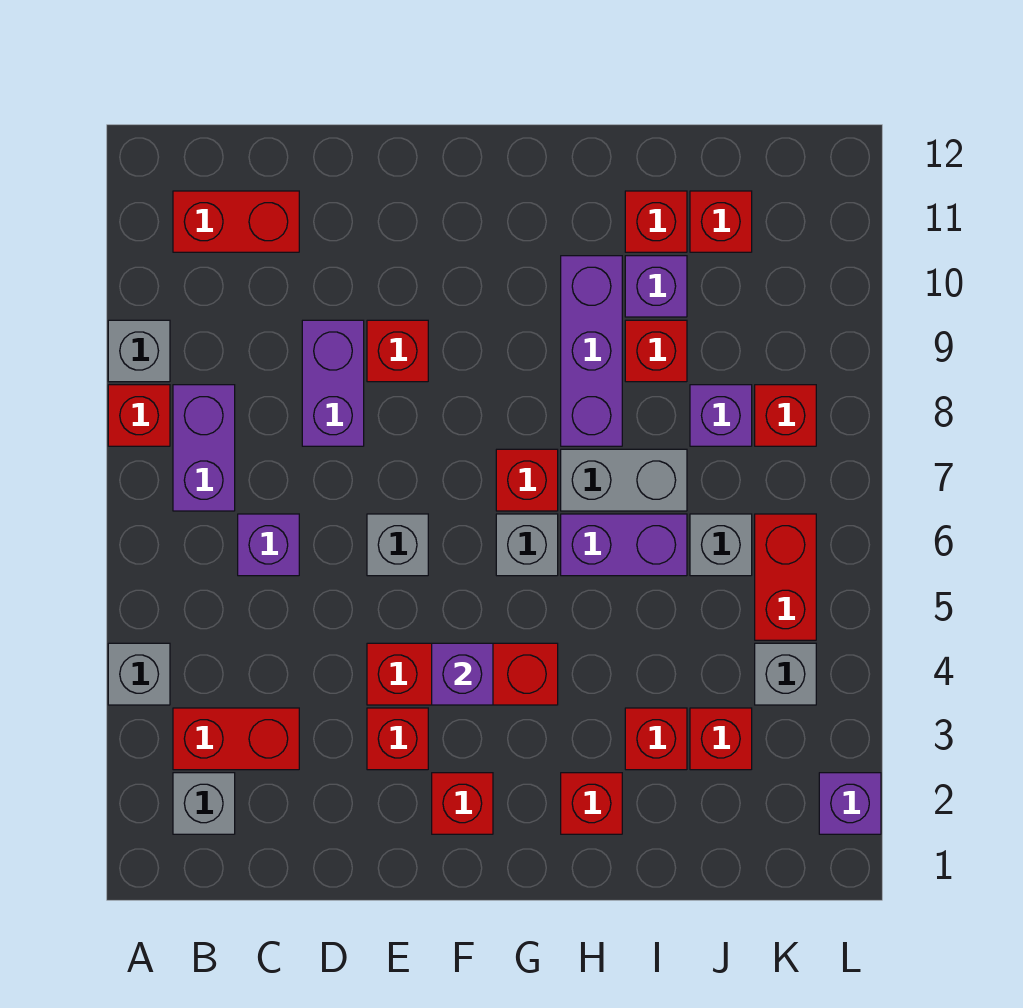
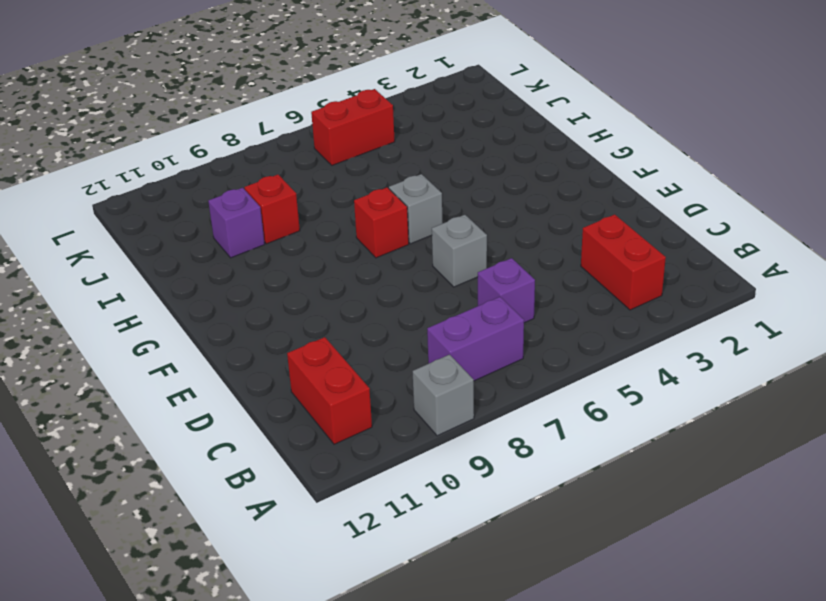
none -> grey 1x1 brick [108,643,170,705]
none -> red 1x1 brick [108,385,170,446]
none -> grey 1x1 brick [173,773,235,834]
none -> purple 1x2 brick [302,320,364,446]

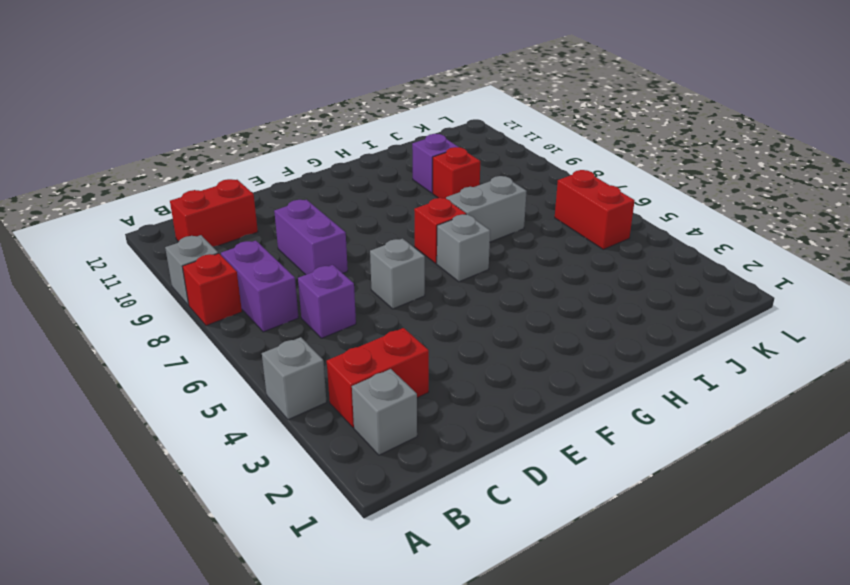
none -> red 1x1 brick [367,708,428,770]
none -> red 1x3 brick [367,643,558,705]
none -> red 1x1 brick [367,320,428,382]
none -> red 1x1 brick [432,773,493,834]

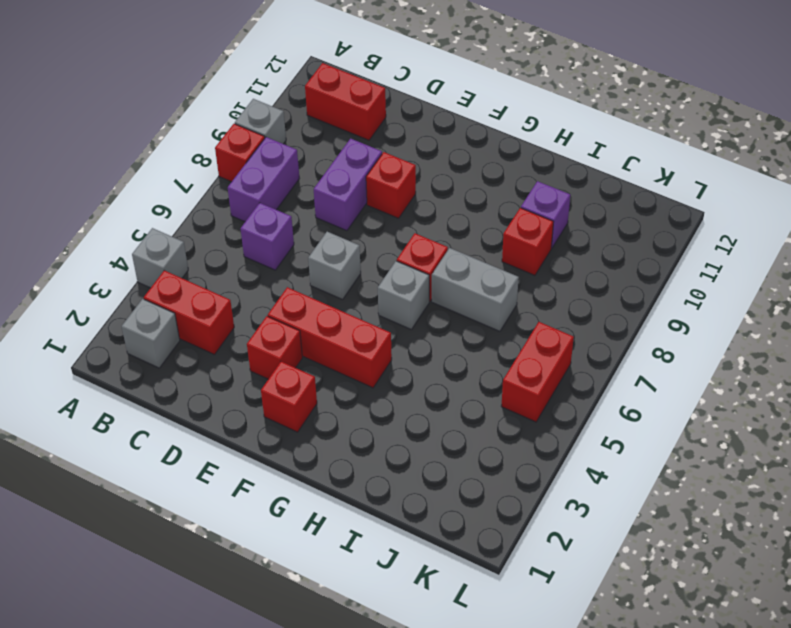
none -> red 1x1 brick [561,773,622,834]
none -> purple 1x2 brick [561,514,687,576]
none -> purple 1x3 brick [561,256,622,446]
none -> red 1x1 brick [625,708,687,770]

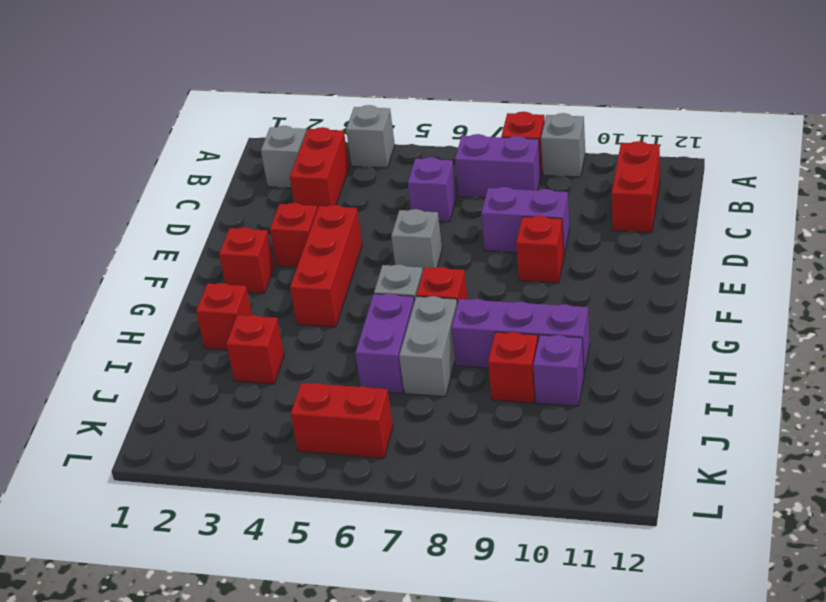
none -> red 1x1 brick [625,191,687,252]
none -> red 1x1 brick [690,708,752,770]
none -> grey 1x1 brick [690,514,752,576]
none -> purple 1x1 brick [690,385,752,446]

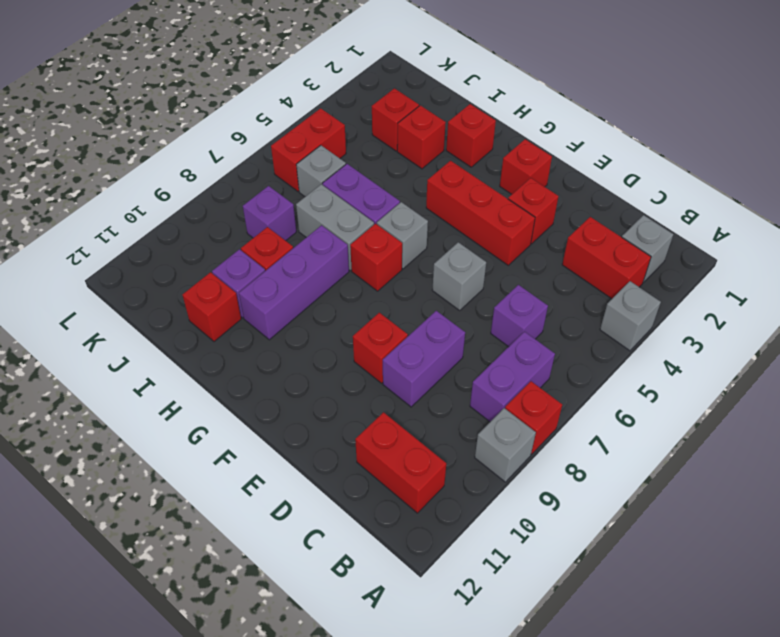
none -> red 1x1 brick [690,191,752,252]
none -> grey 1x1 brick [755,643,816,705]
none -> red 1x1 brick [755,385,816,446]
none -> purple 1x1 brick [819,773,881,834]

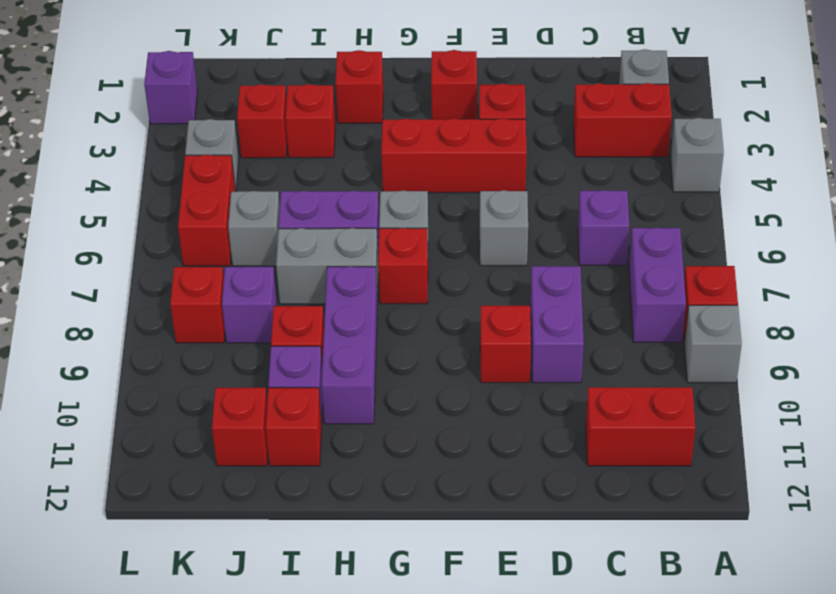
none -> purple 1x1 brick [432,643,493,705]

